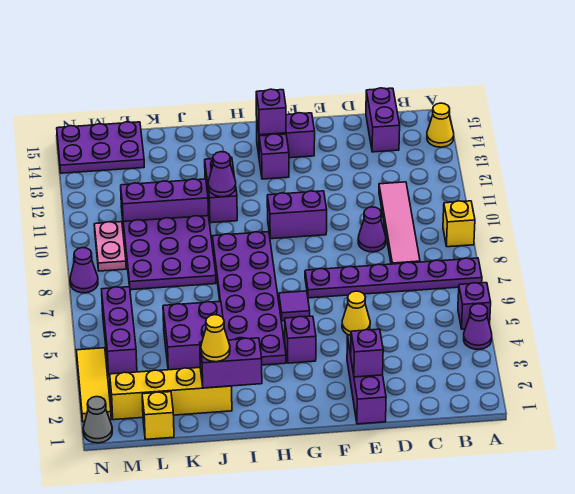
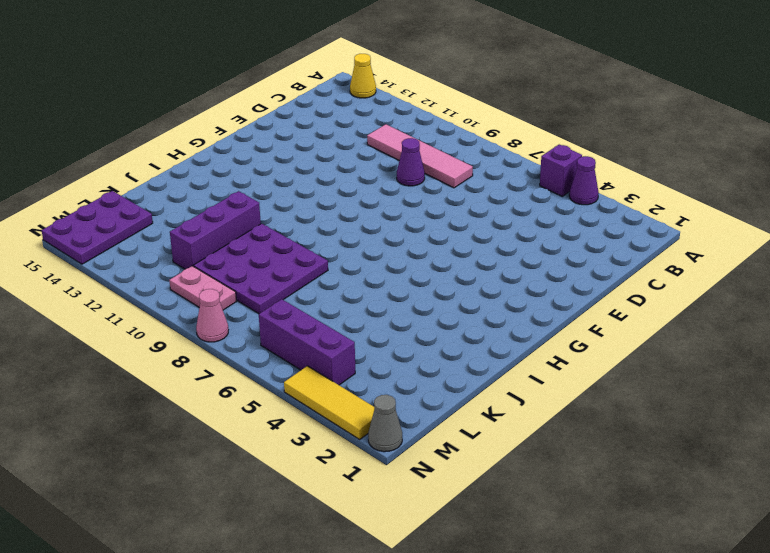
pink 1x1 cone [196,289,228,342] -> purple 1x1 cone [70,248,98,293]
none -> purple 1x6 plate [305,258,482,298]
none -> yellow 1x1 brick [443,201,475,247]
none -> purple 1x2 brick [366,88,400,152]
none -> purple 1x3 brick [347,335,386,424]

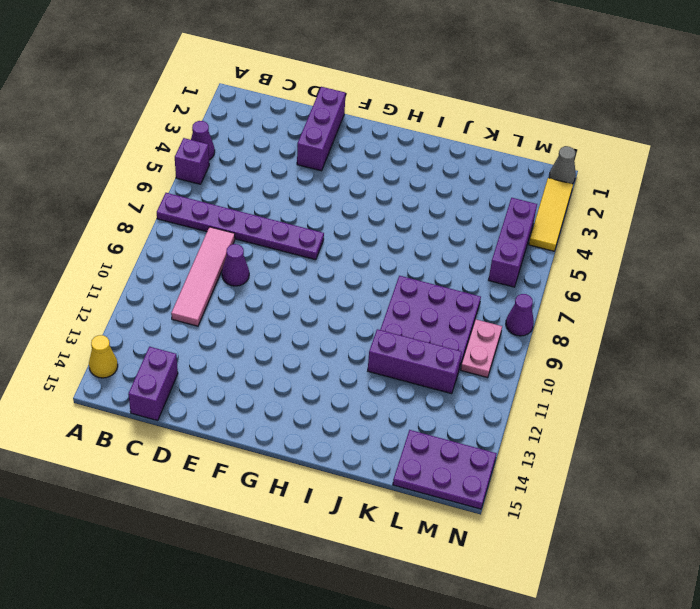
none -> yellow 1x1 brick [443,201,475,247]
none -> yellow 1x1 cone [342,291,370,335]
none -> purple 1x2 brick [267,191,327,239]
none -> purple 1x2 brick [257,113,315,158]

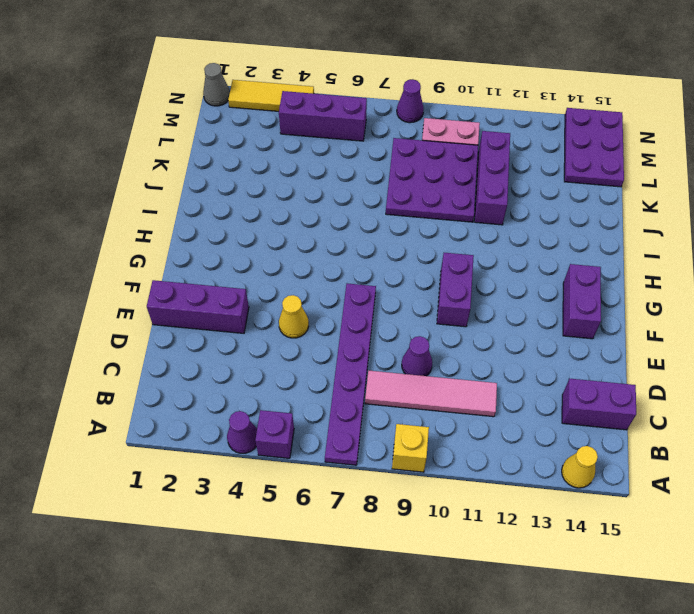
none -> purple 1x1 brick [285,316,316,363]
none -> purple 1x1 tile [279,291,310,321]
none -> purple 1x1 brick [259,134,289,179]
none -> purple 2x6 plate [212,232,286,365]

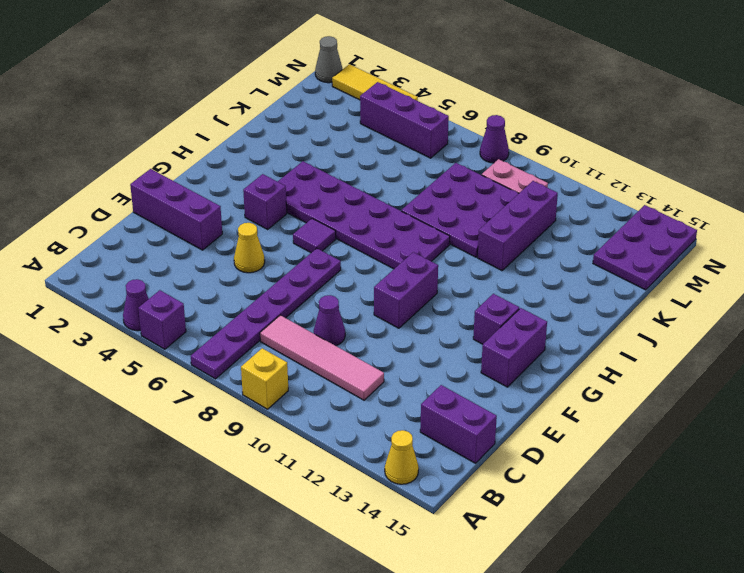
none -> purple 1x2 brick [205,157,237,223]
none -> yellow 1x4 brick [110,368,232,420]
none -> purple 2x2 brick [163,301,223,370]
none -> yellow 1x1 brick [142,392,174,439]

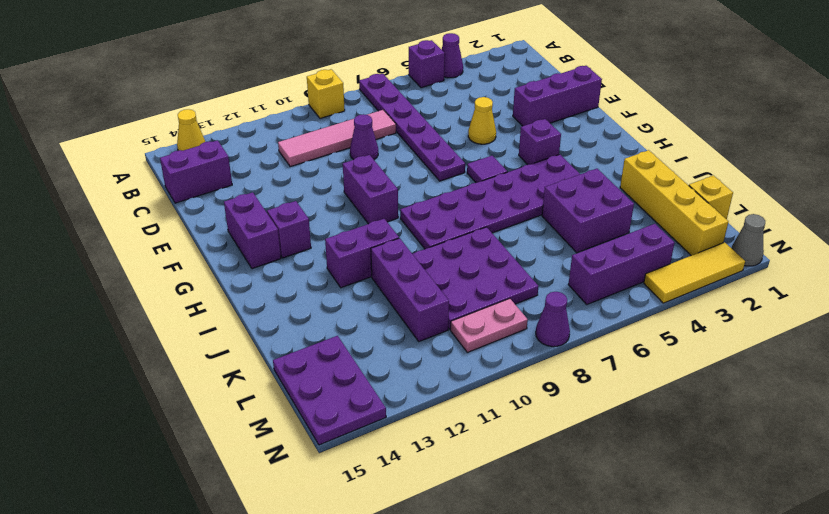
none -> purple 1x1 brick [351,329,383,377]
none -> purple 1x1 brick [256,89,286,135]
none -> purple 1x2 brick [200,338,262,388]
none -> purple 1x1 cone [208,152,236,197]

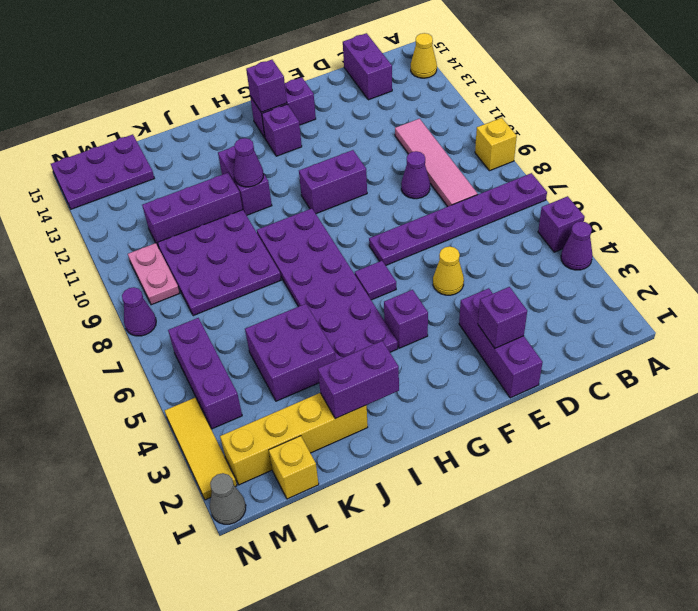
none -> yellow 1x1 cone [201,315,230,362]

